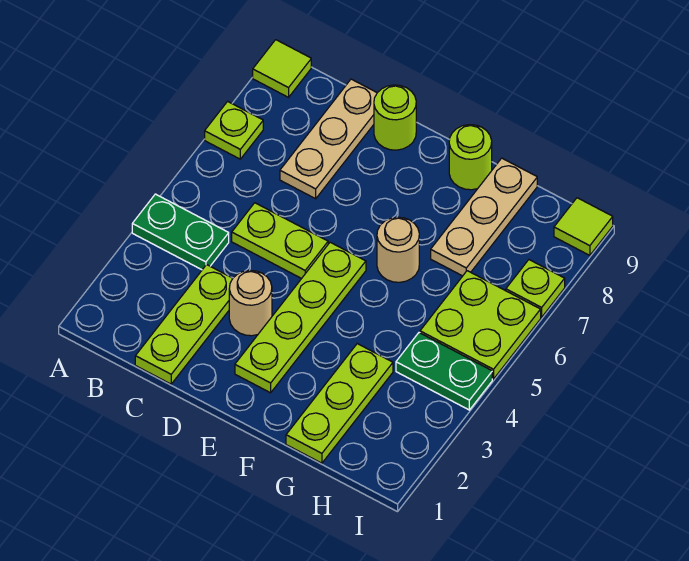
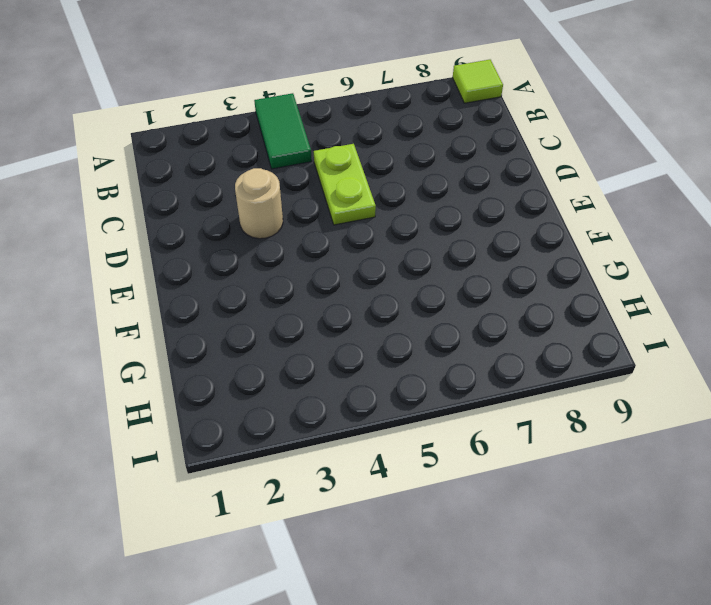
green 1x2 tile [254,93,312,169] -> green 1x2 plate [132,194,229,270]
none -> lime 1x1 plate [205,101,263,159]
none -> lime 1x3 plate [135,265,233,384]
none -> tan 1x3 plate [280,79,377,199]

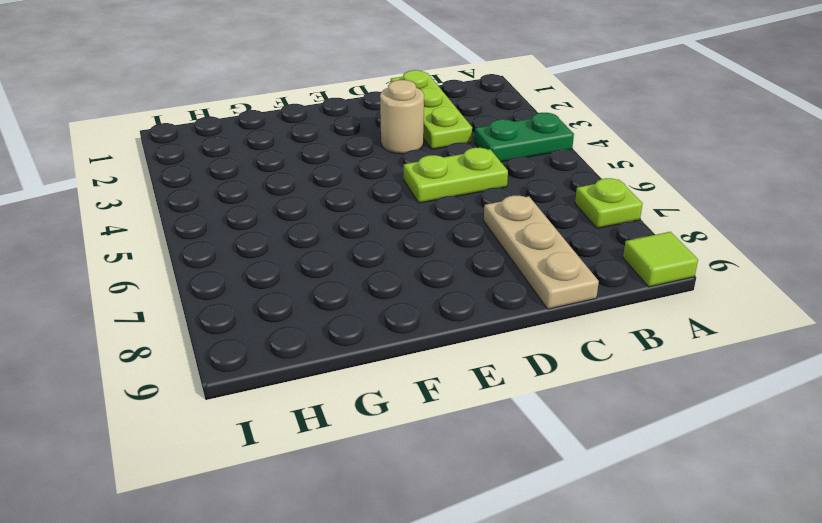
none -> lime 1x1 round brick [374,85,416,150]
none -> lime 1x4 plate [235,242,366,393]
none -> tan 1x1 round brick [377,217,419,282]

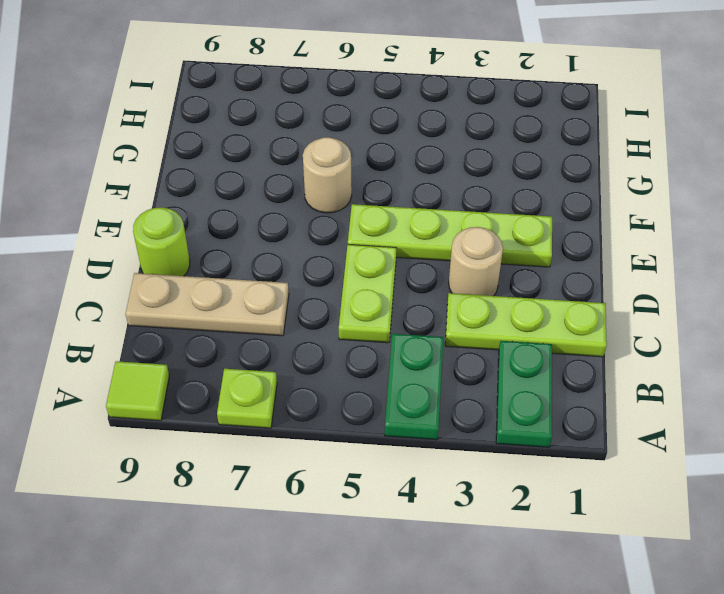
green 1x2 plate [496,341,552,447] -> green 1x2 plate moved to [396,333,492,410]
none -> lime 1x1 round brick [449,125,492,190]
none -> lime 1x3 plate [286,344,393,463]
none -> tan 1x3 plate [431,158,537,276]

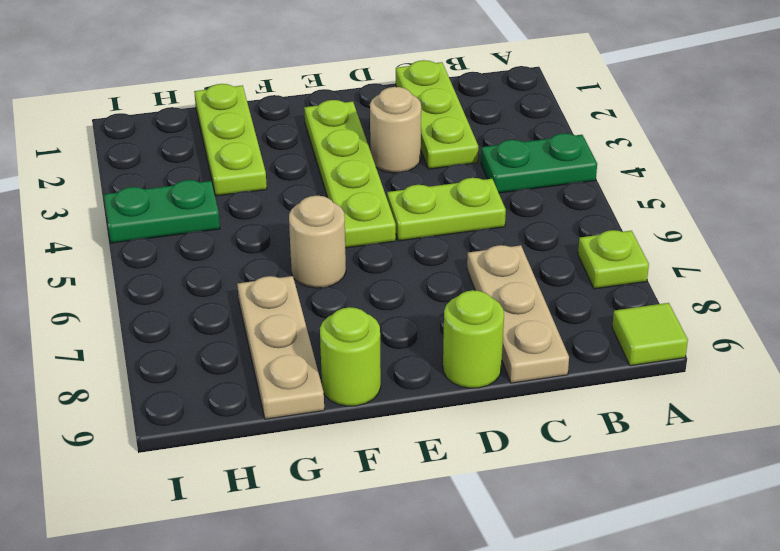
none -> lime 2x2 plate [420,271,541,379]
none -> lime 1x1 plate [506,260,565,317]
none -> lime 1x1 tile [554,198,613,255]

